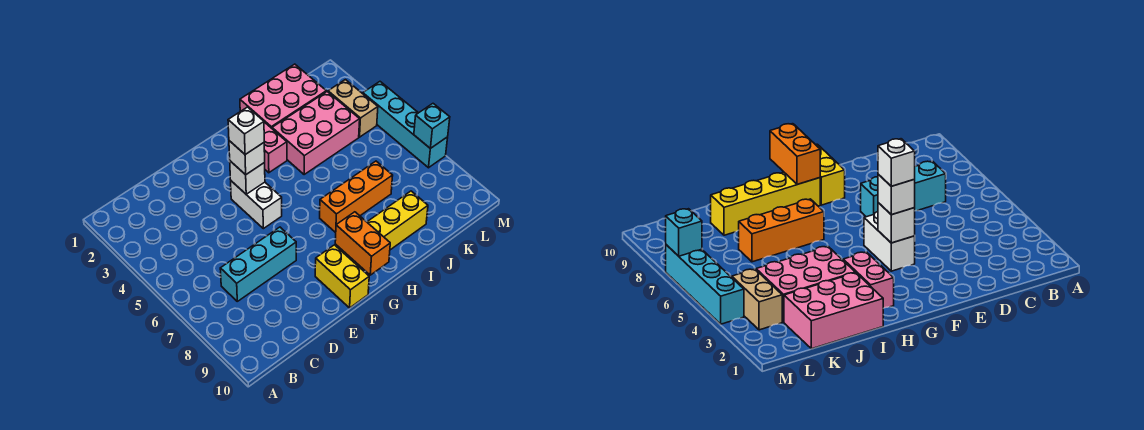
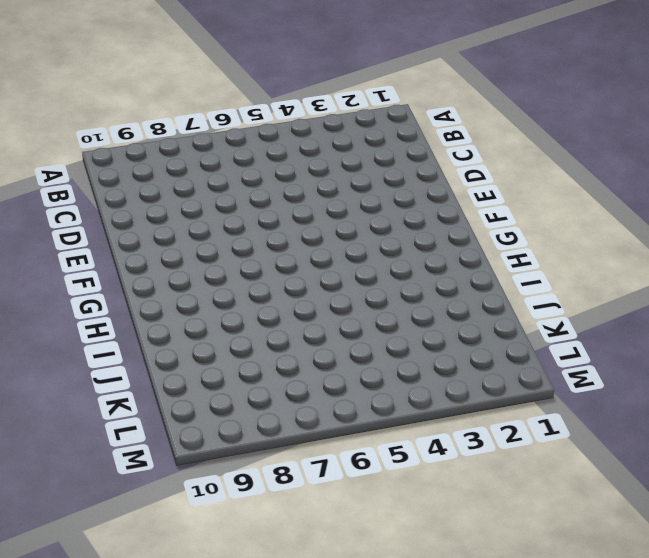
none -> cyan 1x3 brick [220,227,296,301]
none -> white 1x2 brick [231,181,282,229]
none -> yellow 1x2 brick [315,245,369,308]

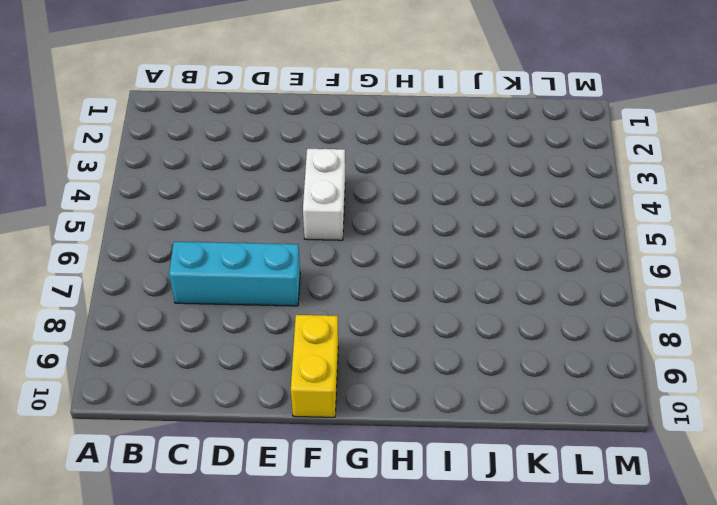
none -> yellow 1x4 brick [335,191,428,270]
none -> pink 1x2 brick [264,122,287,173]
none -> orange 1x3 brick [320,161,393,233]

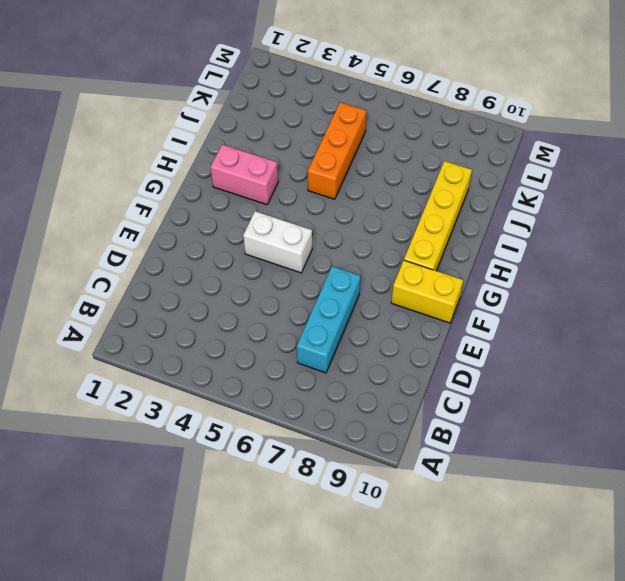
orange 1x3 brick [308,102,367,199] -> orange 1x3 brick moved to [320,161,393,233]
none -> pink 2x3 brick [240,64,326,128]
none -> pink 2x3 brick [272,92,360,175]
none -> tan 1x2 brick [328,80,378,137]

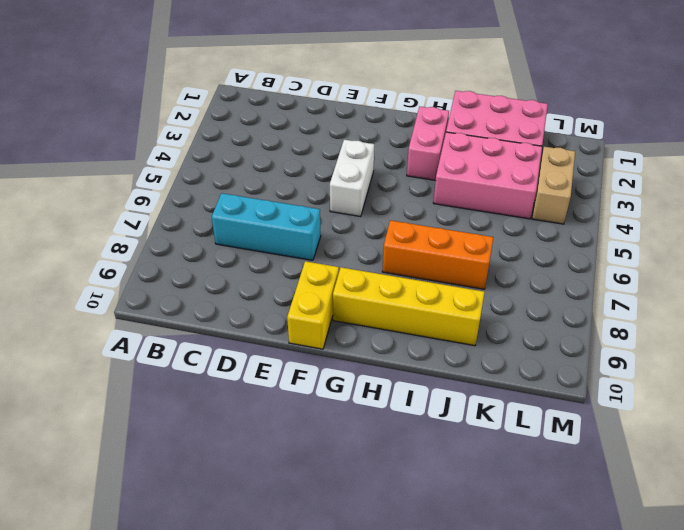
none -> cyan 1x4 brick [363,82,448,168]
none -> white 1x1 brick [230,161,265,194]
none -> orange 1x2 brick [335,212,390,275]

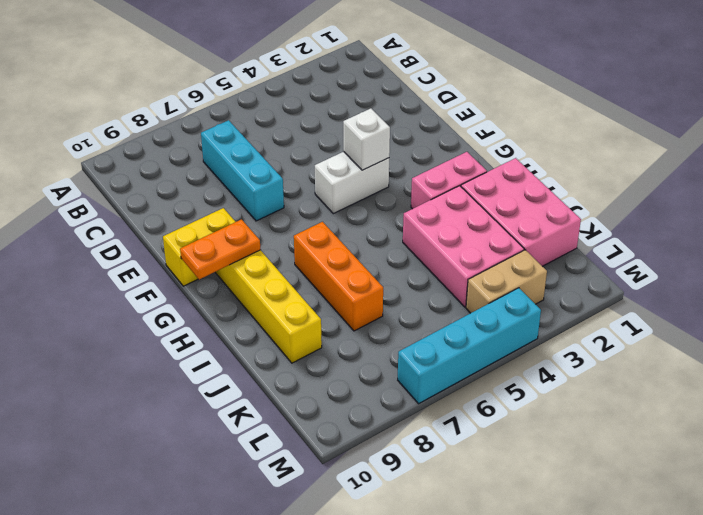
orange 1x2 plate [180,219,261,279] -> orange 1x2 brick [335,212,390,275]
none -> cyan 1x1 brick [414,104,450,149]
none -> white 1x1 brick [229,141,265,175]
none -> white 1x1 brick [228,107,264,155]

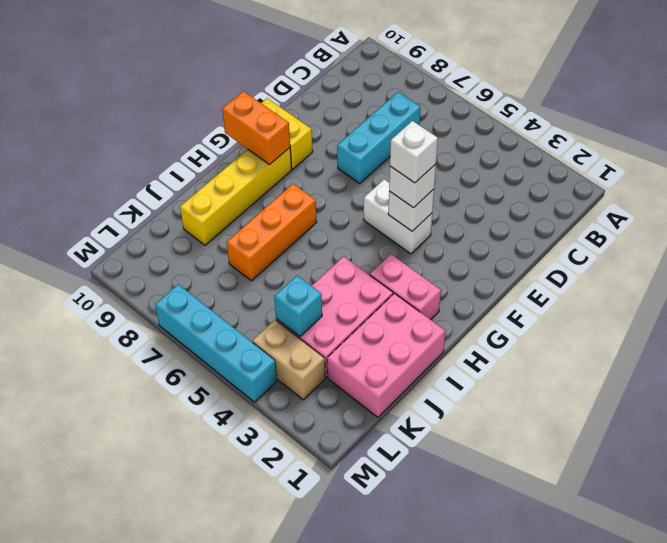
cyan 1x1 brick [274,276,322,336] -> cyan 1x1 brick moved to [414,104,450,149]

